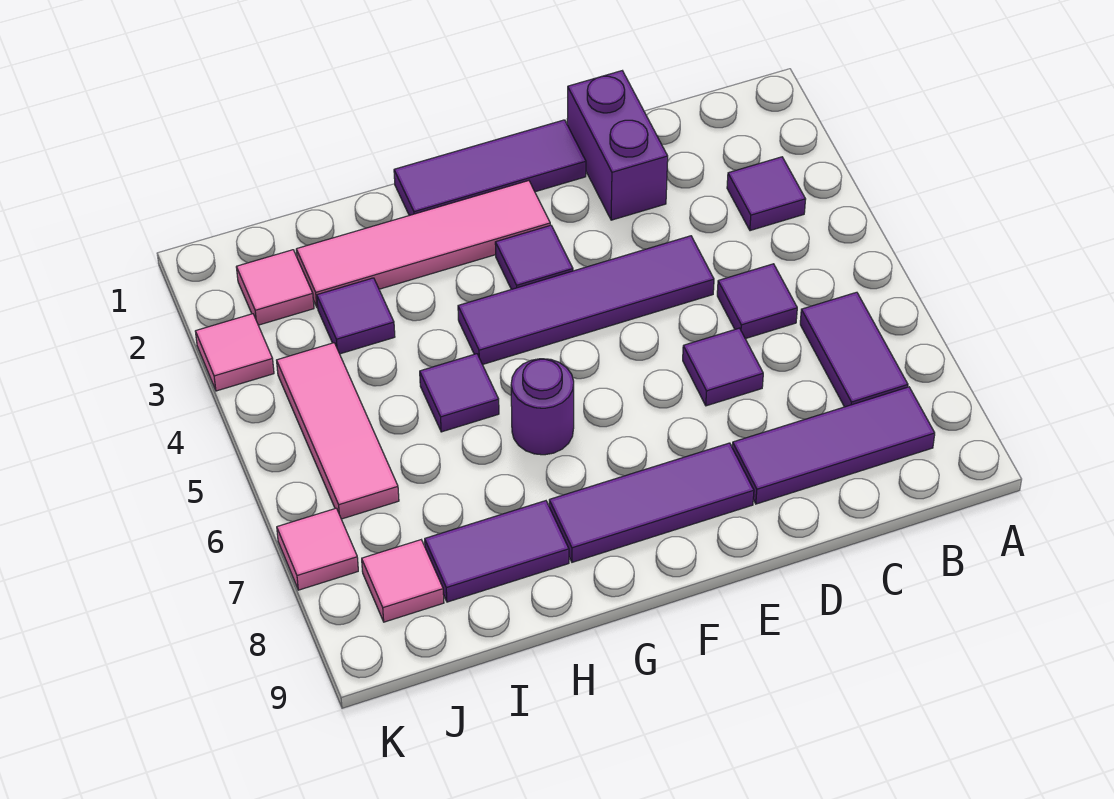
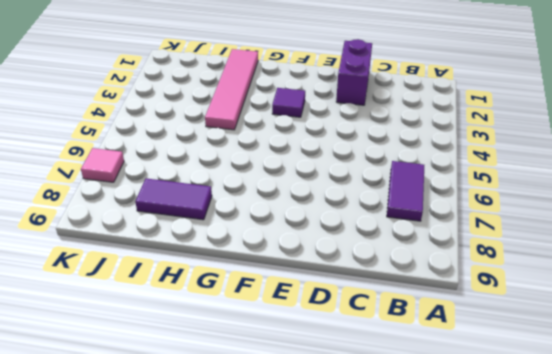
pink 1x4 tile [205,49,258,130] -> pink 1x4 tile turned to [296,181,550,308]
none -> purple 1x1 tile [727,157,806,231]
none -> purple 1x3 tile [732,387,935,504]
none -> purple 1x1 tile [717,264,797,339]

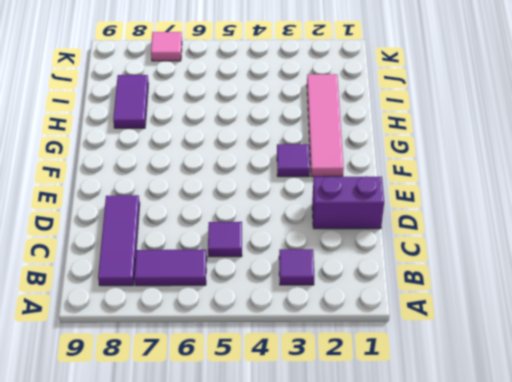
none -> purple 1x4 tile [458,236,714,365]
none -> purple 1x1 tile [683,328,763,406]
none -> purple 1x3 tile [394,120,586,216]

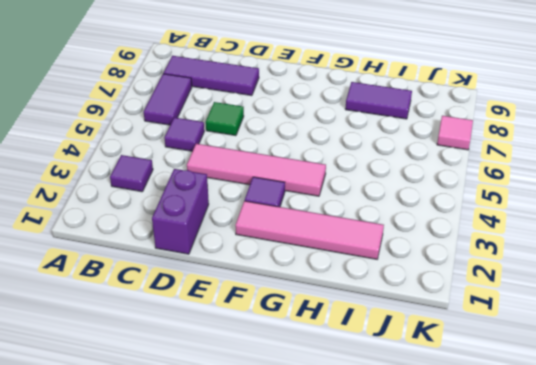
pink 1x4 tile [187,144,326,196] -> purple 1x4 tile [458,236,714,365]
green 1x1 tile [206,102,244,136] -> purple 1x1 tile [683,328,763,406]
none -> purple 1x3 tile [394,120,586,216]
none -> purple 1x3 tile [549,443,754,562]
none -> purple 1x1 round brick [511,359,574,455]

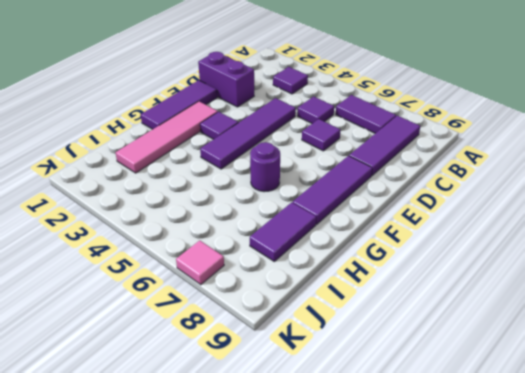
none -> purple 1x1 tile [420,354,499,432]
none -> purple 1x1 tile [317,278,395,354]
none -> pink 1x1 tile [236,250,314,325]

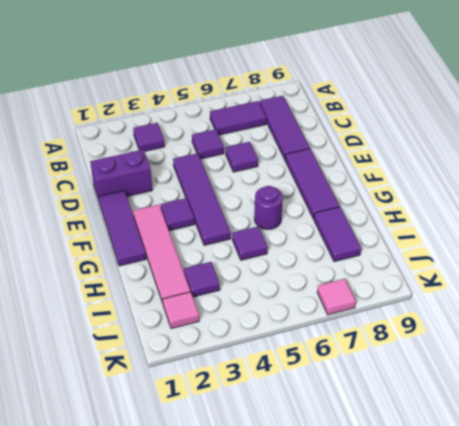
none -> pink 1x3 tile [277,343,399,519]
none -> pink 1x1 tile [362,540,444,622]
none -> pink 1x1 tile [195,314,274,391]

